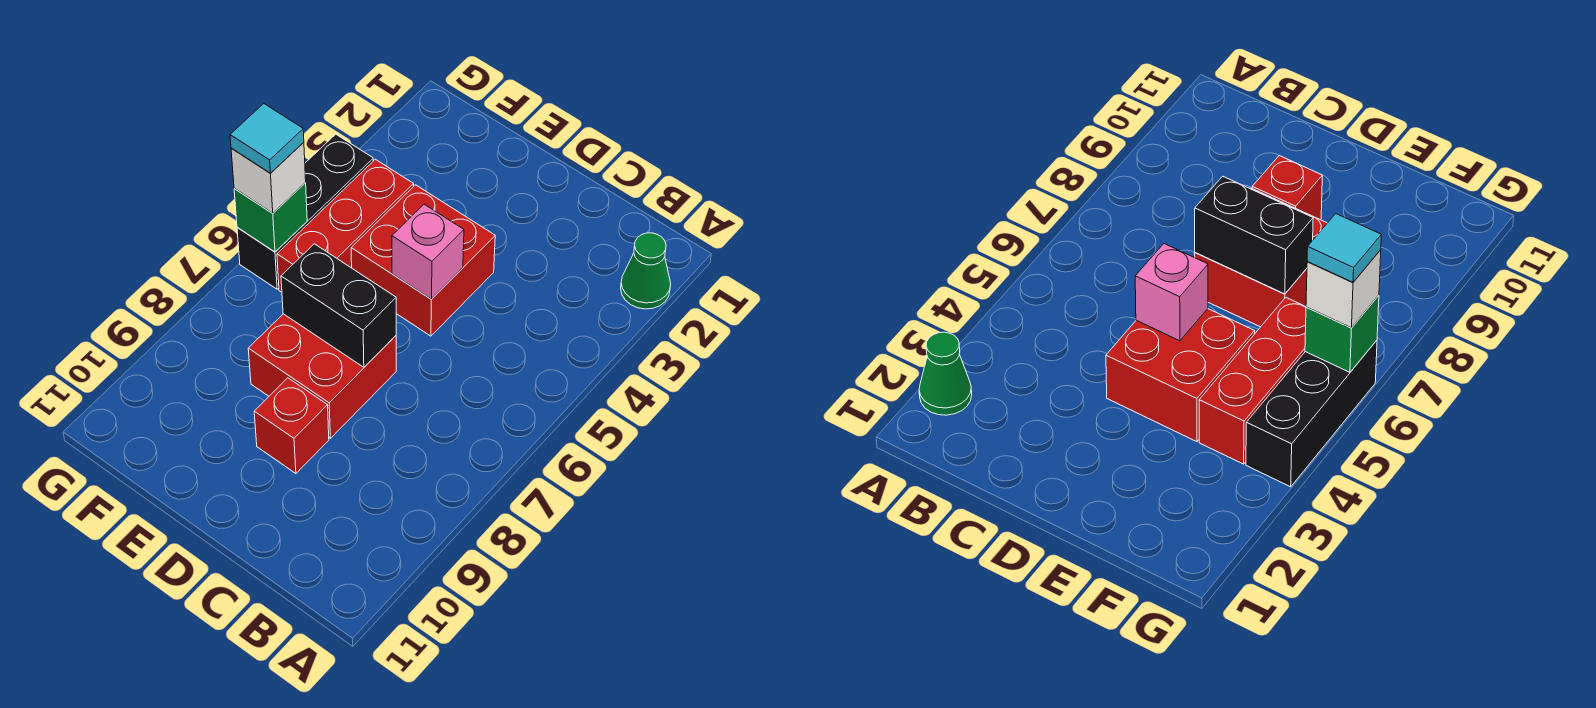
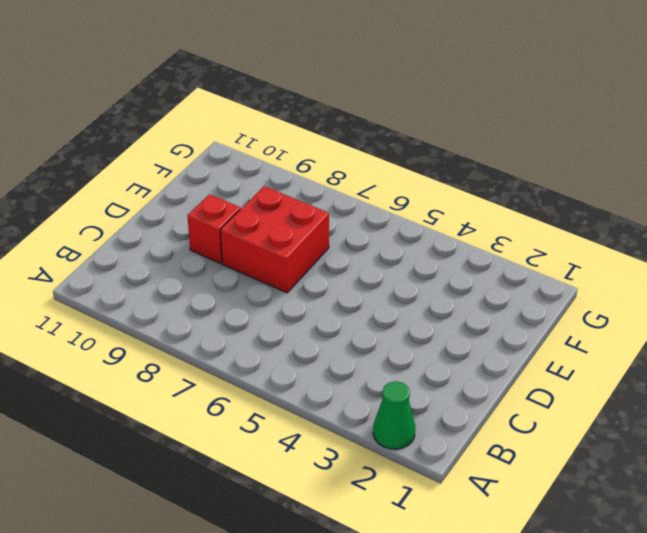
none -> red 2x2 brick [351,185,495,336]
none -> red 1x3 brick [277,159,414,292]

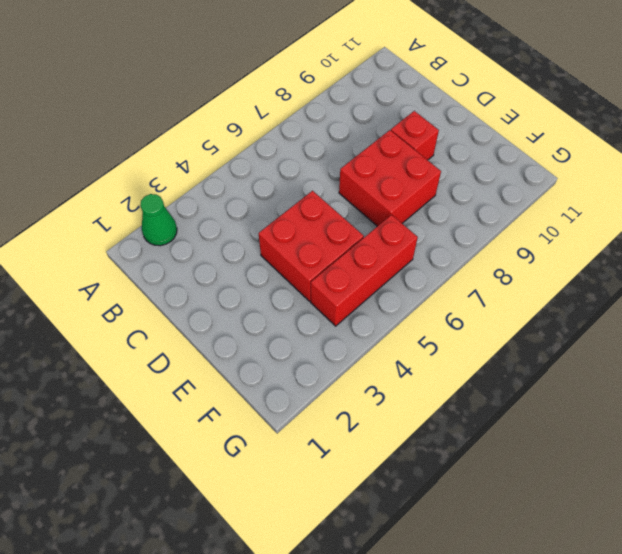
none -> black 1x3 brick [237,134,373,289]
none -> pink 1x1 brick [392,204,464,299]

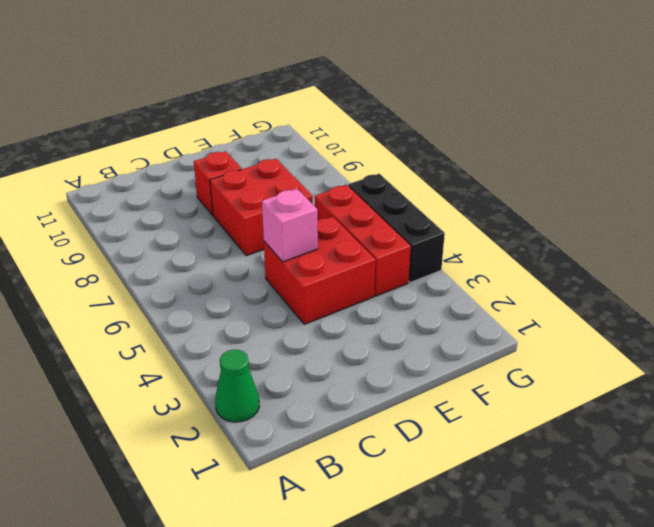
none -> black 1x2 brick [281,244,396,367]
none -> green 1x1 brick [234,183,307,252]

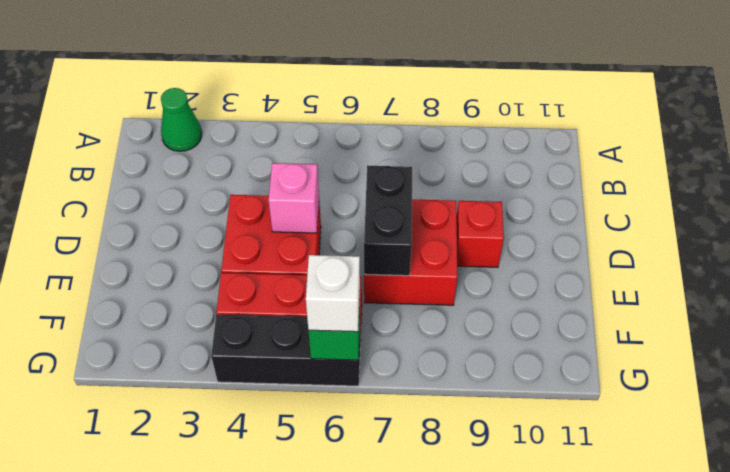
none -> cyan 1x1 tile [230,104,304,173]

